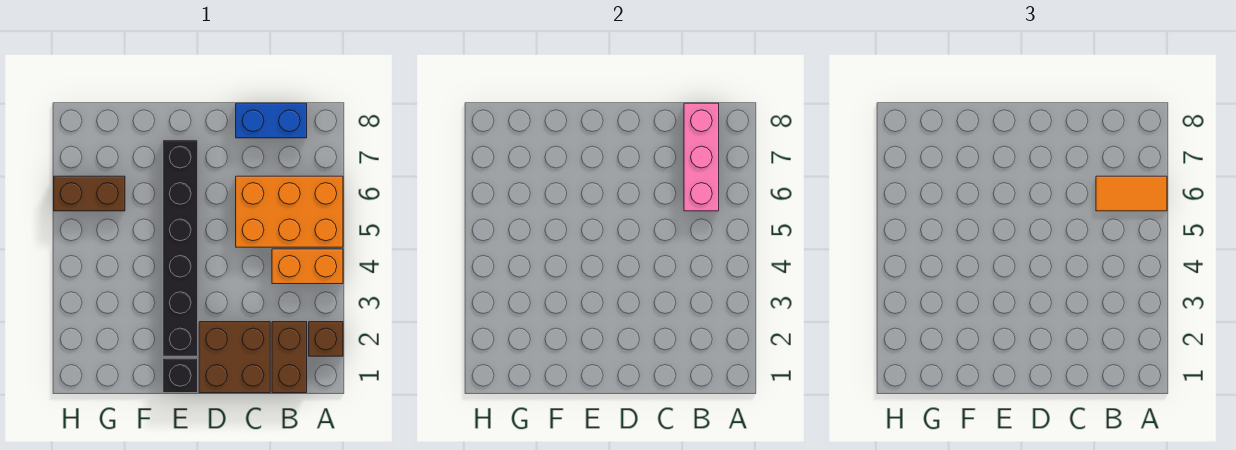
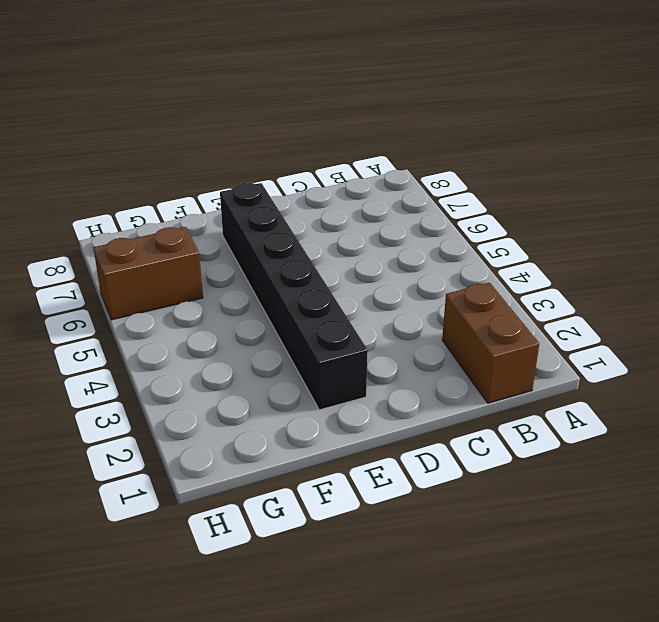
none -> brown 1x1 brick [309,322,343,356]
none -> orange 1x2 brick [272,249,343,284]

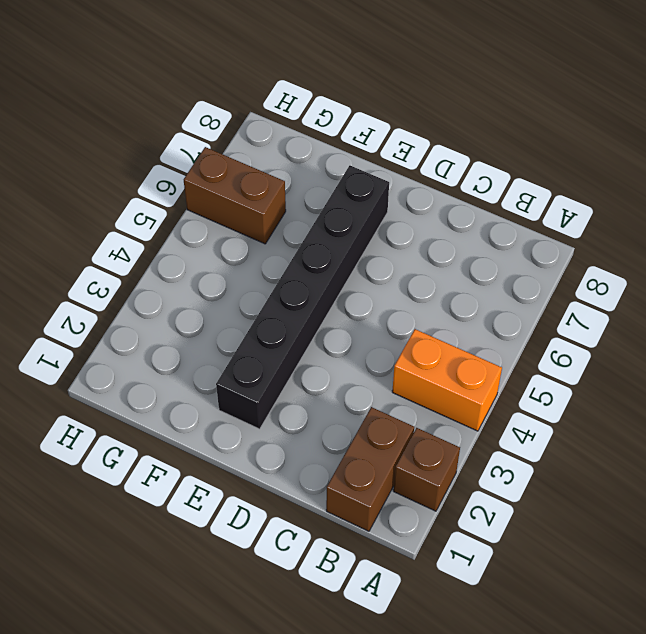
none -> orange 2x3 brick [236,176,343,247]
none -> blue 1x2 brick [236,103,307,138]

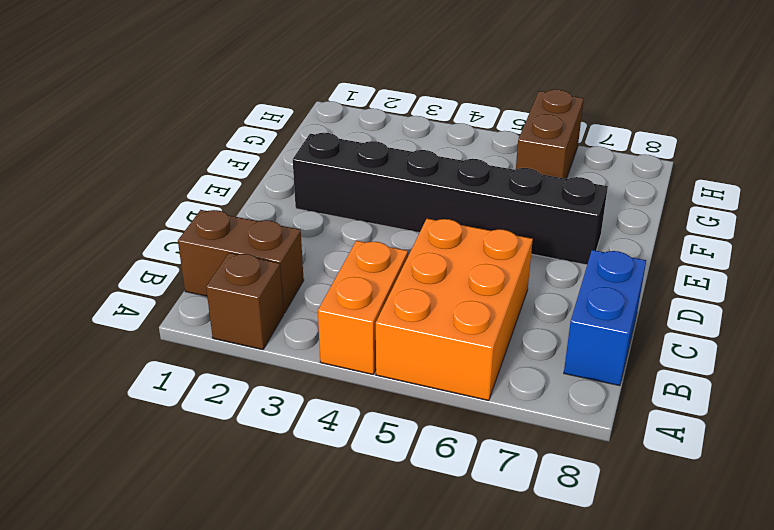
none -> brown 2x2 brick [199,322,270,393]
none -> black 1x1 brick [163,358,198,393]

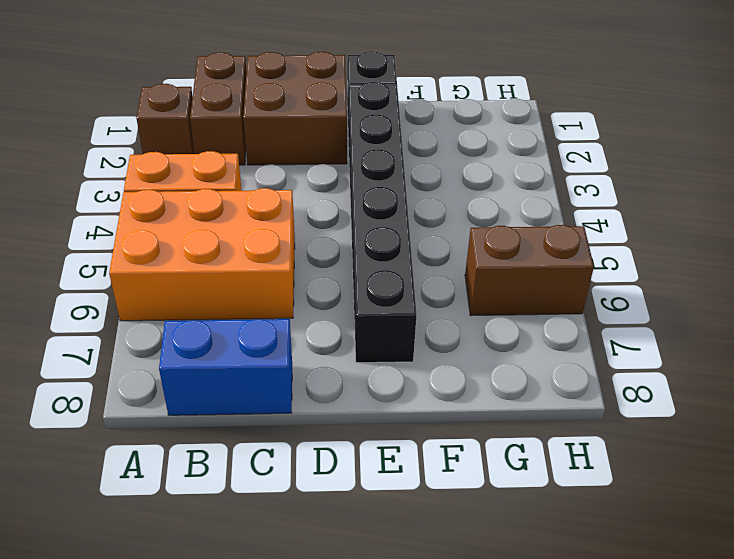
none -> pink 1x3 brick [684,103,719,211]
none -> orange 1x2 tile [1096,176,1167,211]

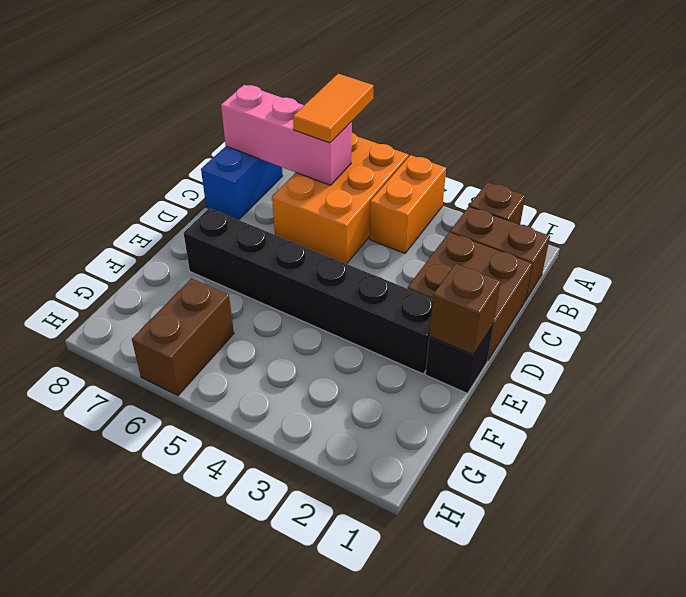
brown 1x1 brick [429,264,501,355] -> none

